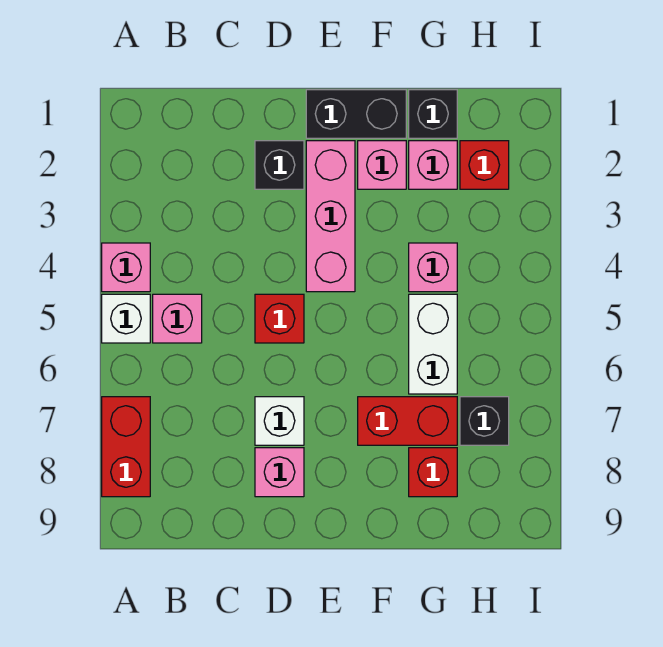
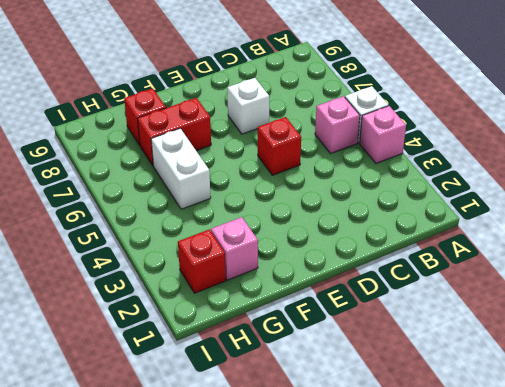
none -> red 1x2 brick [102,397,150,497]
none -> black 1x1 brick [255,141,304,189]
none -> pink 1x1 brick [255,448,304,497]

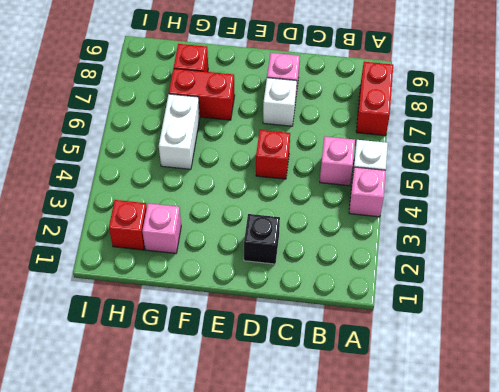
none -> black 1x2 brick [306,90,406,138]
none -> pink 1x3 brick [306,141,355,292]
none -> pink 1x1 brick [358,141,406,189]

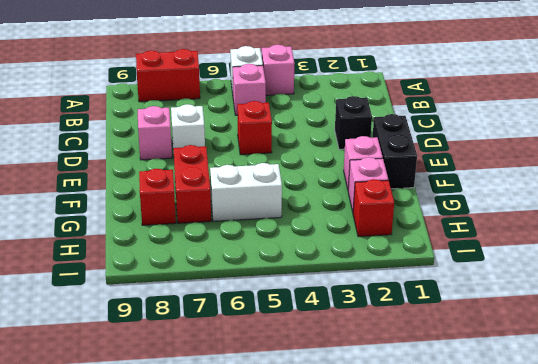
none -> pink 1x3 brick [306,141,355,292]
none -> black 1x1 brick [409,90,457,138]
none -> pink 1x1 brick [409,243,457,292]

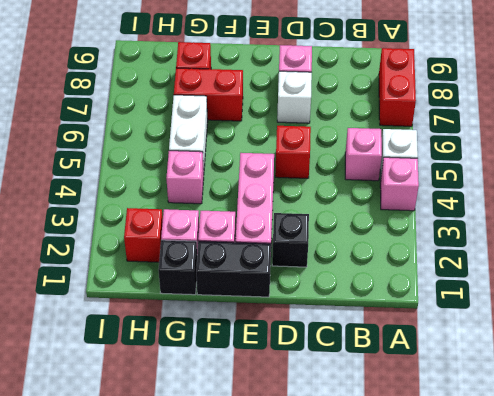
none -> black 1x1 brick [460,397,509,445]

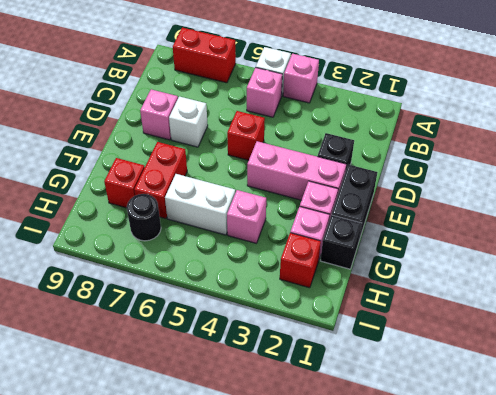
black 1x1 round brick [127,194,161,241] -> black 1x1 brick [460,397,509,445]

